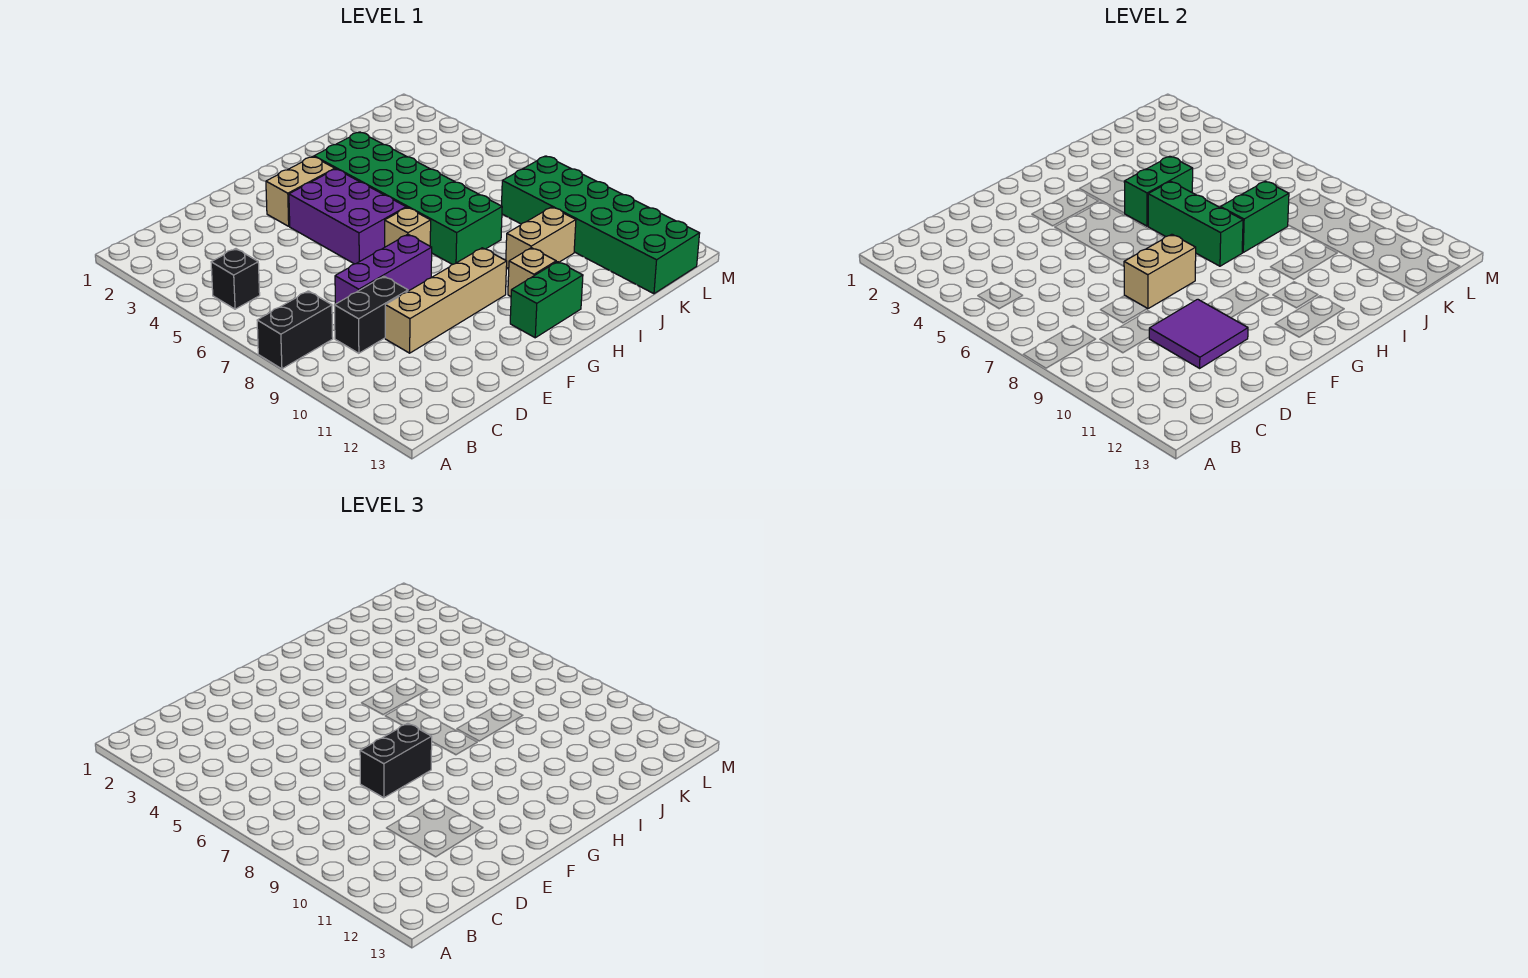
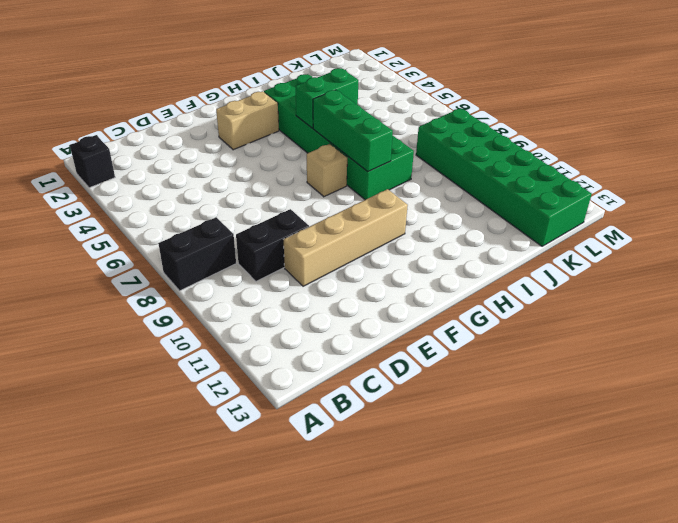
black 1x1 brick [70,135,115,188] -> black 1x1 brick moved to [211,249,260,309]
none -> purple 1x3 brick [335,234,432,304]
none -> purple 2x3 brick [289,169,406,264]
none -> green 1x2 brick [510,262,583,338]

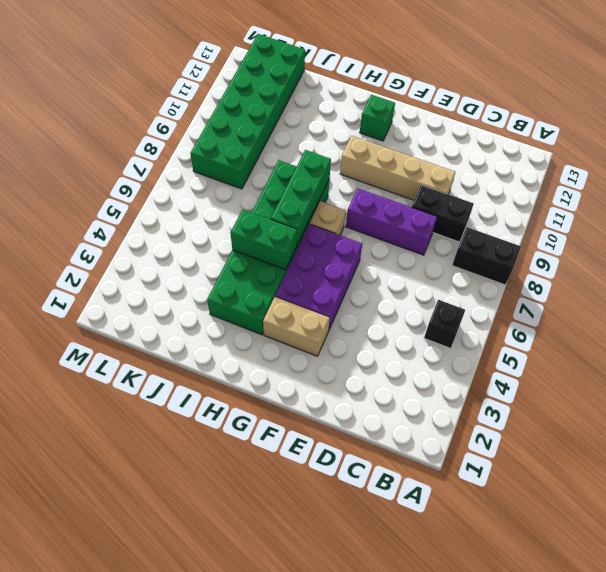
green 1x1 brick [360,95,395,141] -> green 1x2 brick [510,262,583,338]
none -> tan 1x1 brick [508,248,556,296]
none -> tan 1x2 brick [506,207,576,269]
none -> purple 2x2 tile [1149,299,1248,368]

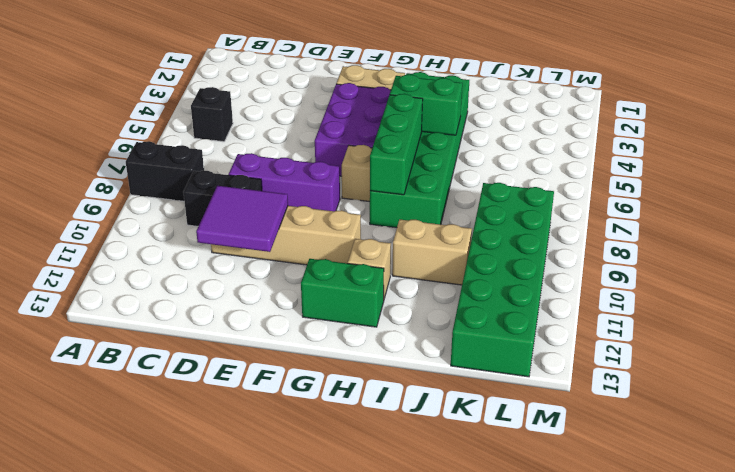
none -> tan 1x2 brick [1124,234,1196,309]
none -> green 1x2 brick [1220,181,1289,252]
none -> black 1x2 brick [360,723,432,798]

